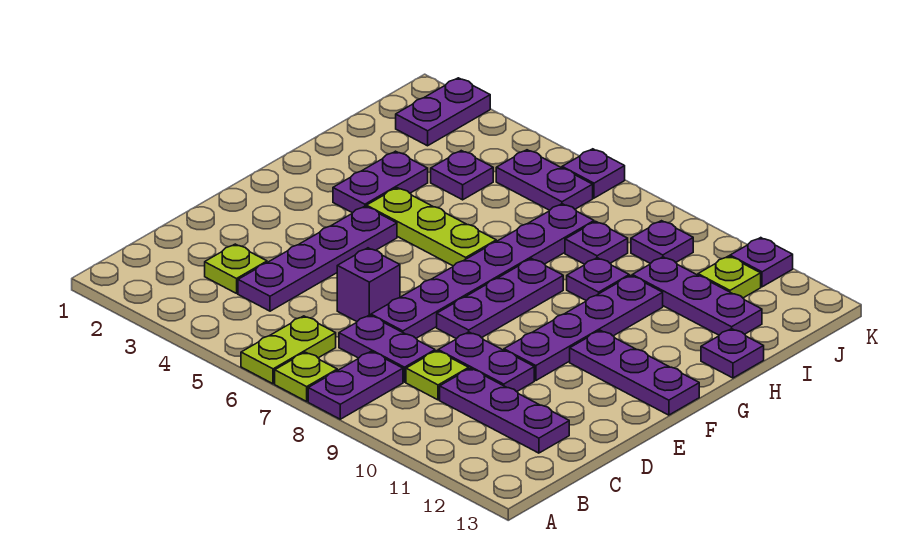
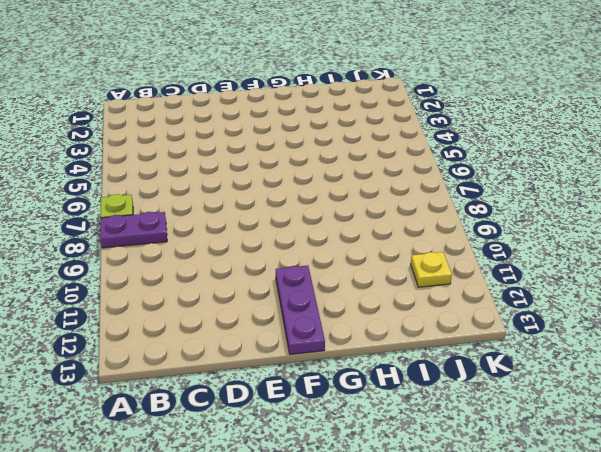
yellow 1x1 plate [411,252,452,287] -> lime 1x1 plate [698,256,761,298]
none -> lime 1x2 plate [241,316,336,384]
none -> lime 1x1 plate [205,244,267,293]
none -> purple 1x4 plate [238,206,397,311]

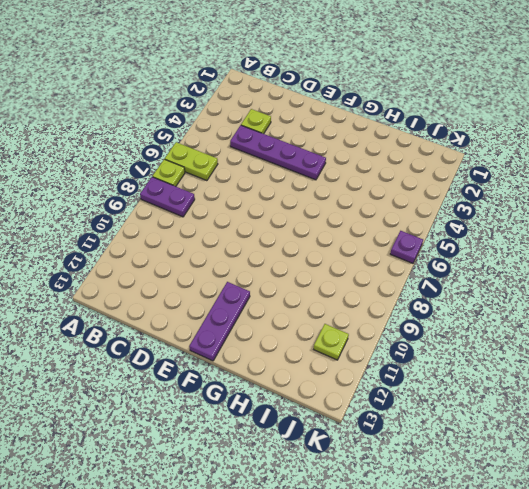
none -> purple 1x2 plate [339,315,435,382]
none -> lime 1x1 plate [406,351,469,400]
none -> purple 1x3 plate [440,368,569,453]

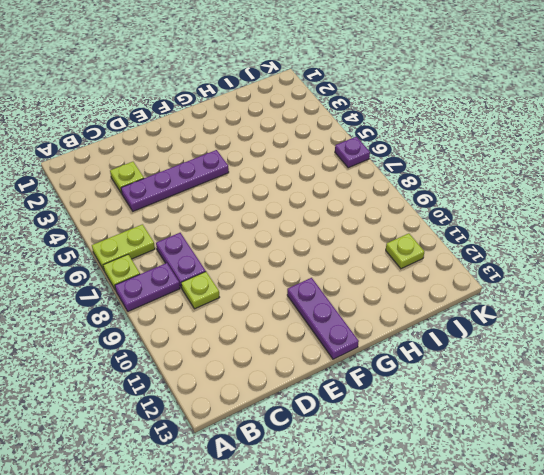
none -> purple 1x3 plate [440,368,569,453]
none -> purple 1x1 brick [337,248,400,321]
none -> purple 1x6 plate [371,204,594,338]

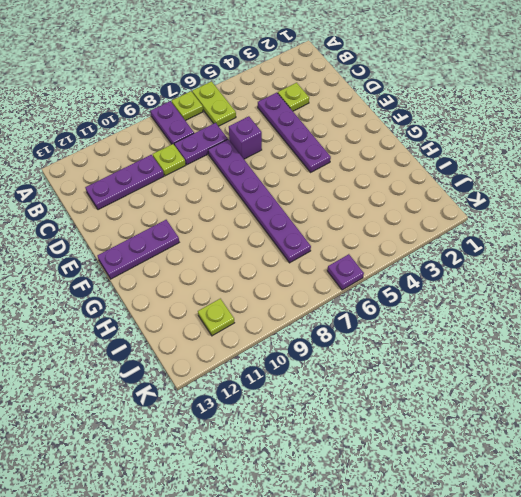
none -> purple 1x2 plate [438,332,534,392]
none -> purple 1x3 plate [437,259,563,339]
none -> purple 1x4 plate [504,276,663,380]

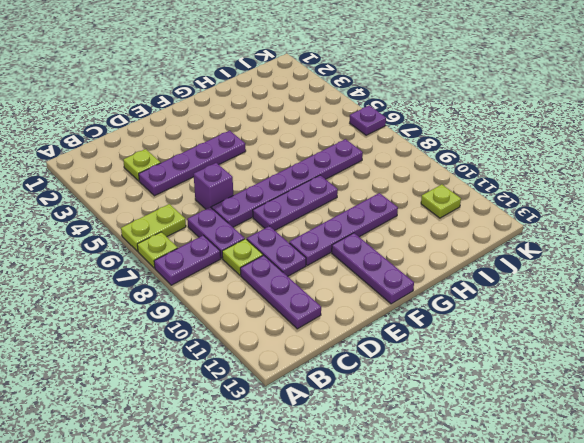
none -> purple 1x2 plate [333,151,428,213]
none -> lime 1x3 plate [367,188,496,266]
none -> purple 1x1 plate [567,258,629,301]

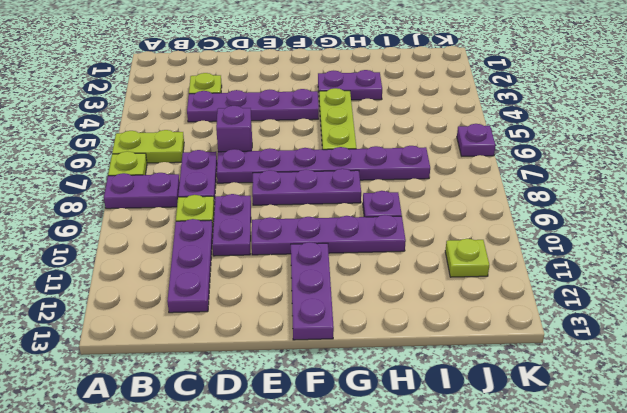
none -> purple 1x1 plate [701,329,764,378]
none -> purple 1x1 plate [431,151,493,200]
none -> purple 1x1 plate [565,221,628,264]

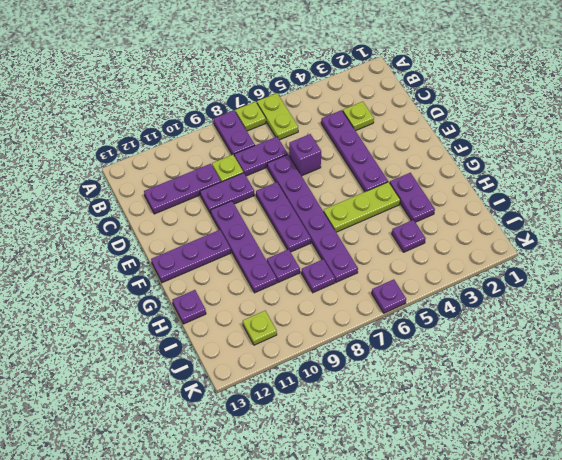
none -> purple 1x3 plate [632,257,762,335]
none -> purple 1x2 plate [396,78,490,146]
none -> purple 1x2 plate [496,150,593,210]

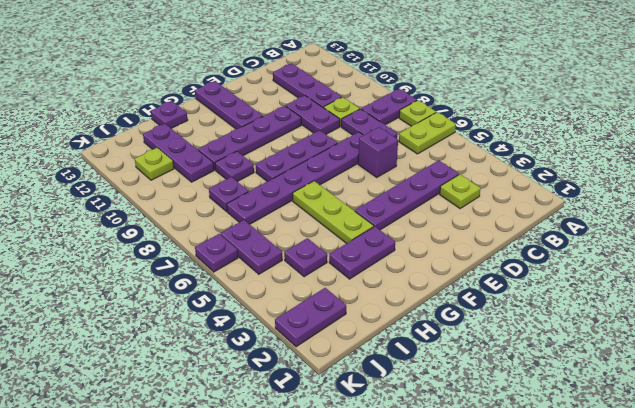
none -> purple 1x1 plate [631,221,693,264]
none -> purple 1x1 plate [730,238,793,287]

